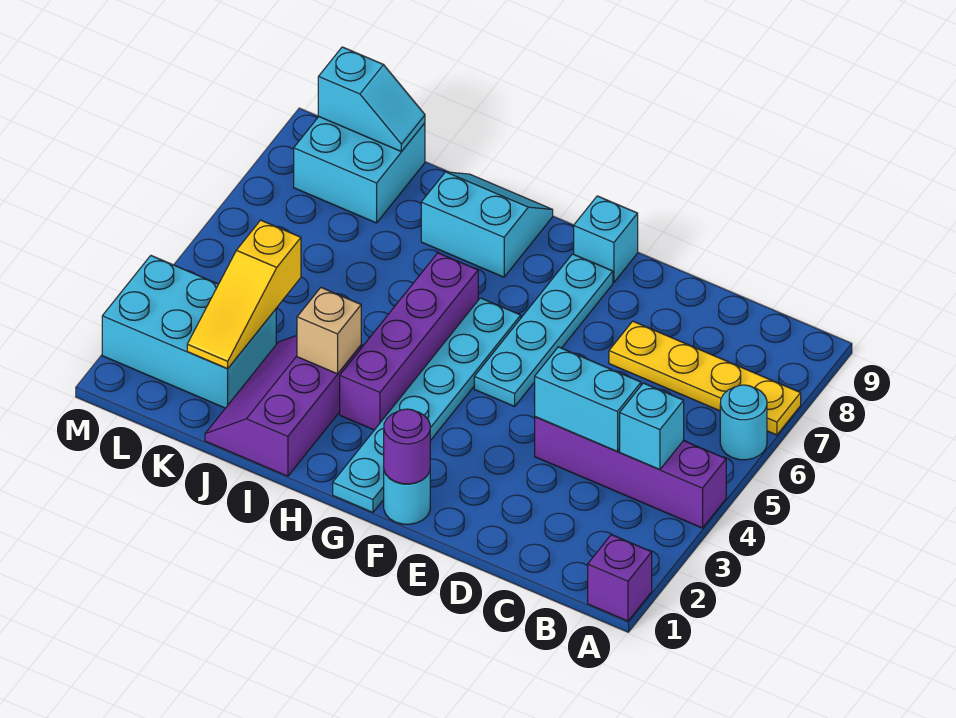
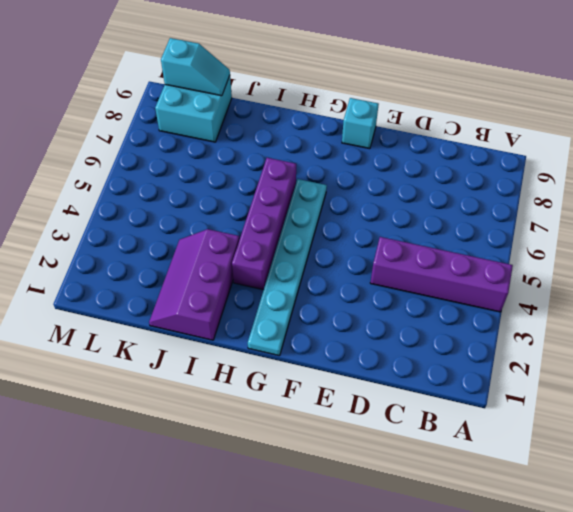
none -> purple 1x1 brick [588,535,652,621]
none -> cyan 1x1 round brick [720,385,767,460]
none -> yellow 1x4 plate [609,321,801,435]

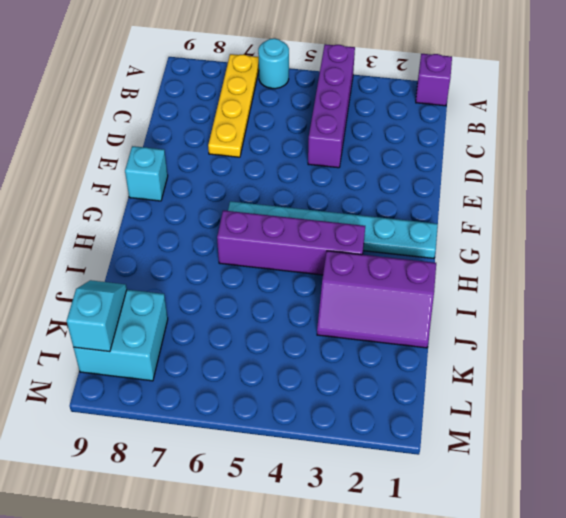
none -> cyan 1x1 round brick [384,471,430,524]
none -> cyan 1x4 plate [474,254,613,406]
none -> cyan 2x2 slope [421,172,553,277]

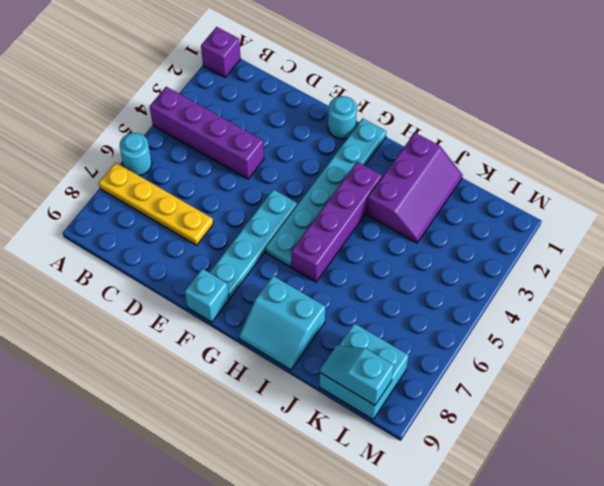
none -> cyan 2x3 brick [102,256,276,408]
none -> cyan 1x1 brick [620,383,684,470]
none -> cyan 1x2 brick [535,347,641,451]

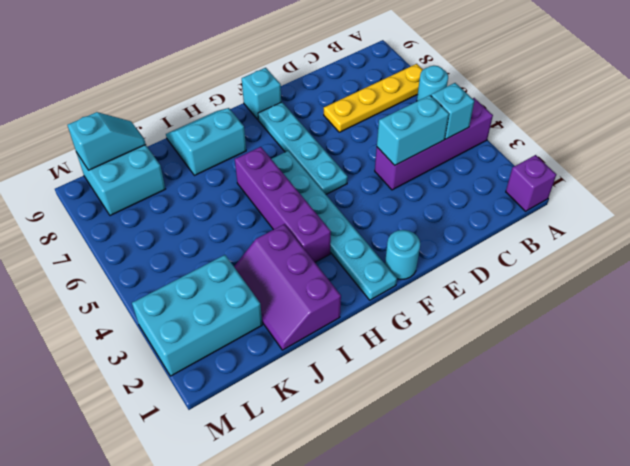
none -> purple 1x1 round brick [384,409,430,484]
none -> tan 1x1 brick [297,288,361,374]
none -> yellow 1x3 slope [187,220,301,369]

